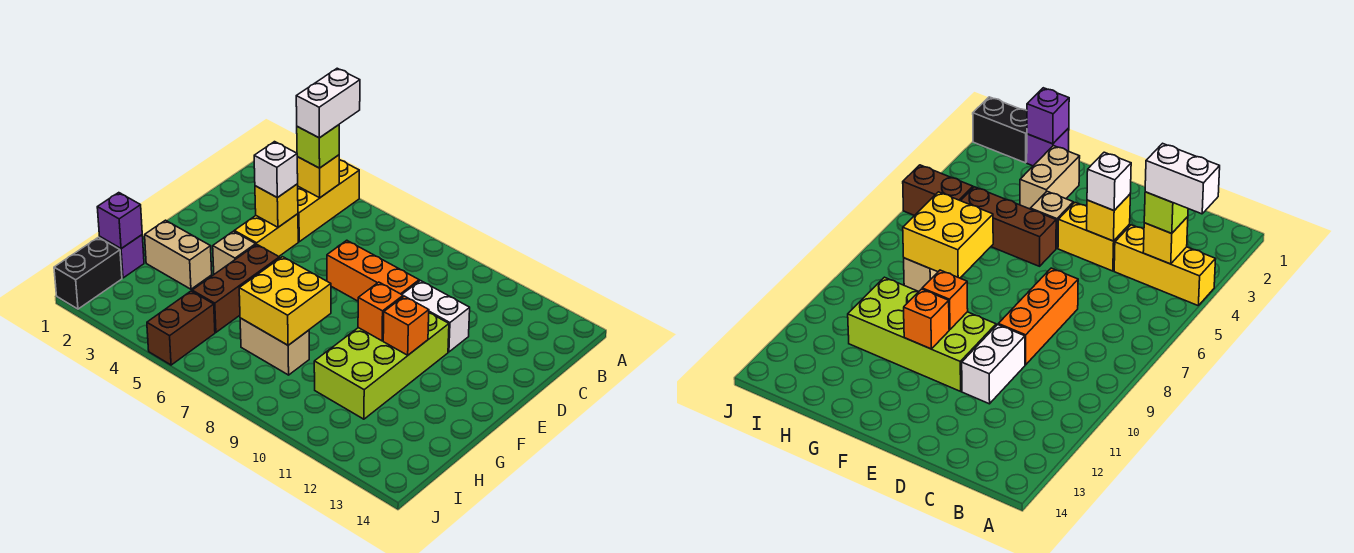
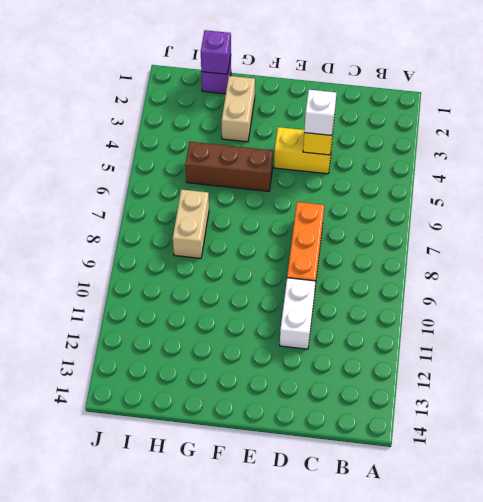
none -> yellow 1x3 brick [298,160,359,242]
none -> lime 2x4 brick [314,313,449,419]
none -> tan 1x1 brick [213,231,256,274]

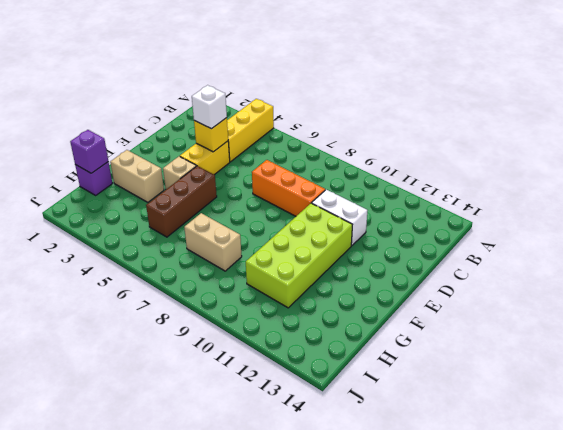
none -> black 1x2 brick [54,237,122,309]
none -> brown 1x2 brick [147,291,215,365]
none -> yellow 1x1 brick [297,155,339,198]

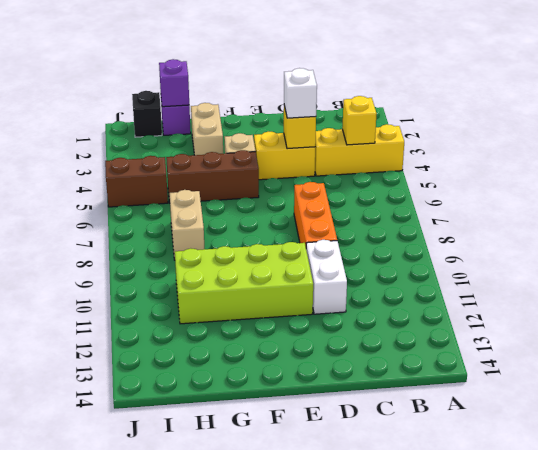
black 1x1 brick [132,91,162,137] -> black 1x2 brick [54,237,122,309]
none -> orange 1x1 brick [358,282,403,341]
none -> orange 1x1 brick [383,296,429,355]
none -> yellow 2x2 brick [239,257,331,345]

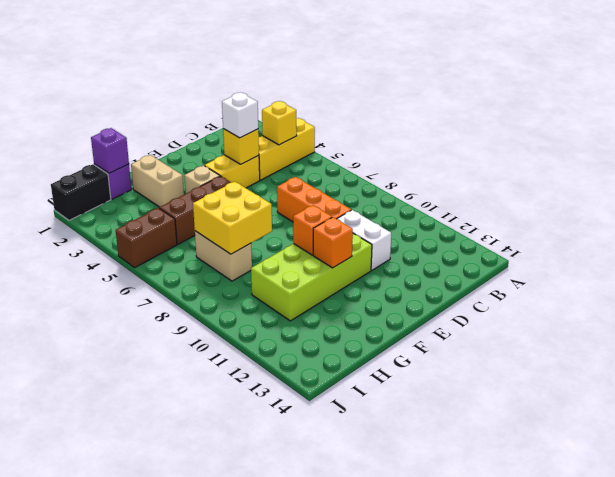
none -> lime 1x1 brick [297,125,339,168]
none -> white 1x2 brick [296,68,360,138]

